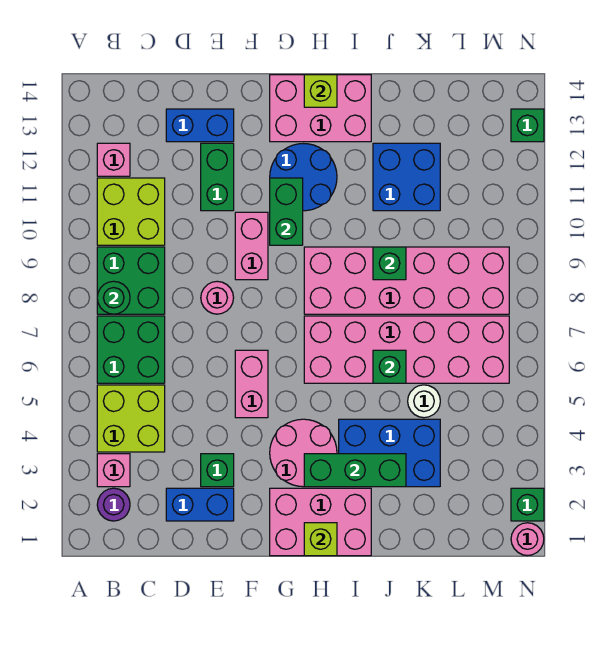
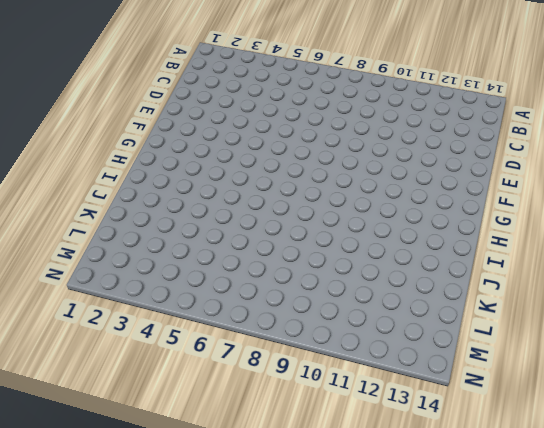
none -> purple 1x1 round brick [97,488,130,521]
none -> pink 1x1 brick [97,454,130,487]
none -> lime 2x2 brick [97,385,165,452]
none -> green 2x2 brick [97,316,165,383]

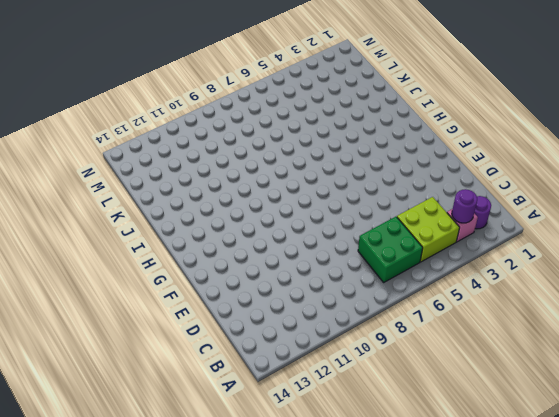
purple 1x1 round brick [452,189,477,223] -> none
none -> green 2x2 brick [97,247,165,314]
none -> lime 2x2 brick [97,178,165,245]
none -> pink 1x1 brick [97,143,130,176]
none -> blue 1x2 brick [166,488,234,521]

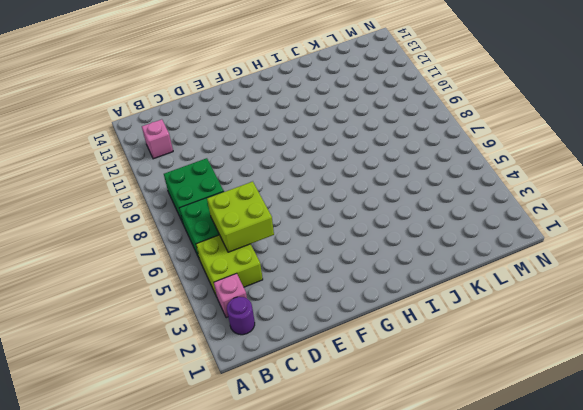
lime 2x2 brick [207,182,274,252] -> lime 2x2 brick moved to [97,178,165,245]
none -> blue 1x2 brick [166,488,234,521]
none -> blue 1x2 brick [166,109,234,142]
none -> green 1x1 brick [201,454,234,487]
none -> pink 1x1 round brick [201,281,234,314]

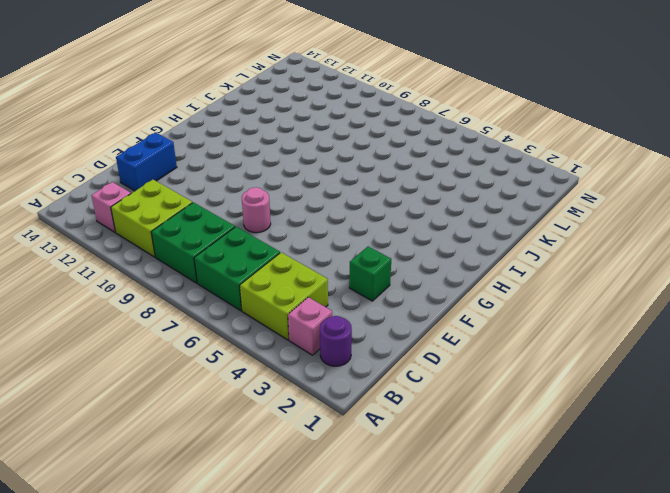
none -> blue 1x2 brick [166,488,234,521]
none -> green 1x2 brick [201,143,234,211]
none -> pink 1x2 brick [235,350,268,418]
none -> pink 1x2 brick [235,212,268,280]

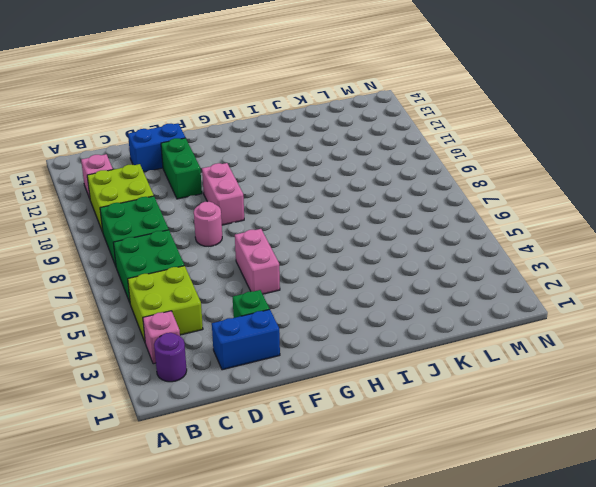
none -> pink 2x3 brick [270,488,371,556]
none -> pink 2x2 round brick [270,419,337,487]
none -> blue 2x2 round brick [270,144,337,211]
none -> pink 2x3 brick [270,75,371,142]

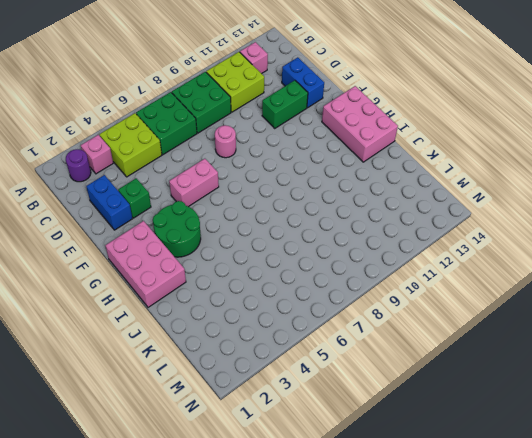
green 2x2 round brick [153,201,201,257] -> pink 2x2 round brick [270,419,337,487]
none -> pink 1x2 brick [235,212,268,280]
none -> blue 2x2 round brick [270,144,337,211]
none -> pink 2x6 brick [304,316,509,383]
none -> pink 2x6 brick [304,247,509,314]

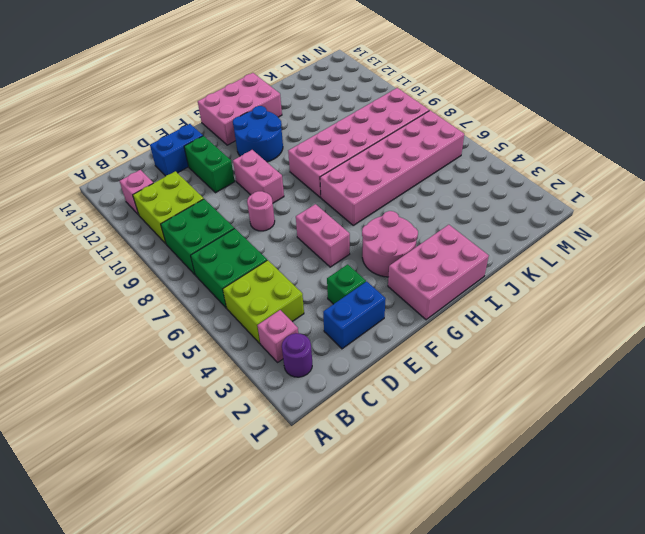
none -> blue 2x3 brick [339,419,440,487]
none -> blue 2x2 brick [373,143,440,211]
none -> white 1x1 round brick [408,385,440,418]
none -> pink 1x1 round brick [511,523,544,556]

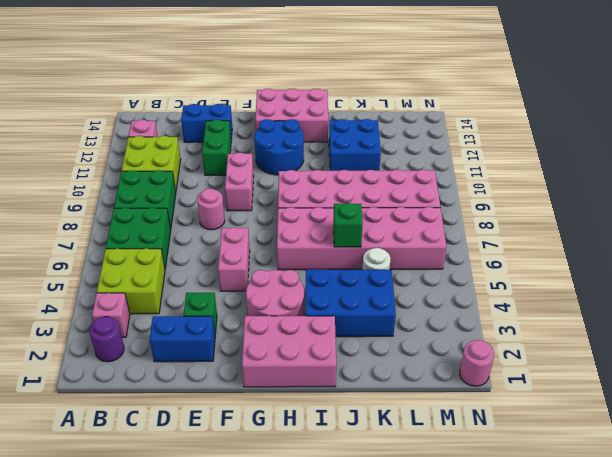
none -> green 1x1 brick [511,488,544,521]
none -> green 1x1 brick [511,109,544,142]
none -> green 1x1 round brick [97,281,130,314]
none -> green 1x2 brick [270,178,303,245]

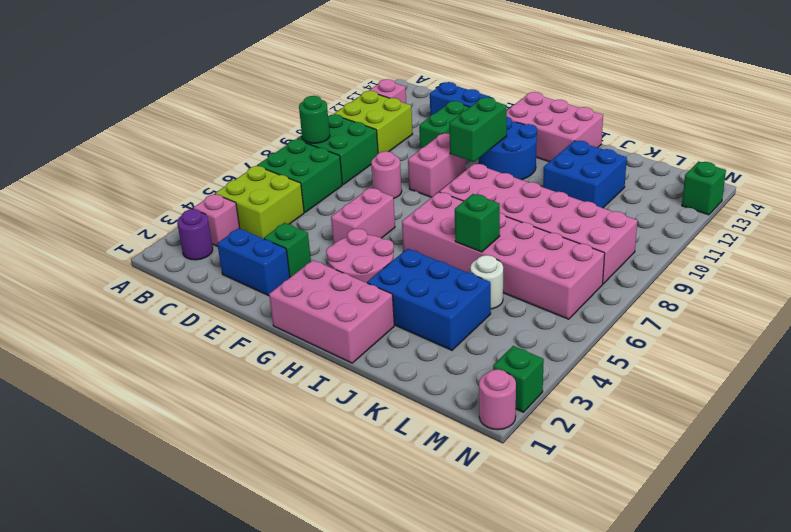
none -> lime 1x1 brick [304,523,337,556]
none -> green 1x3 brick [304,454,406,487]
none -> lime 1x1 brick [304,75,337,107]
none -> green 1x1 brick [373,247,406,280]

